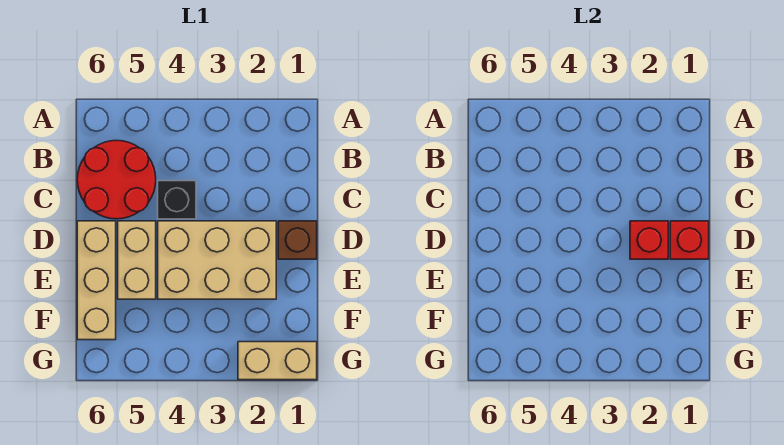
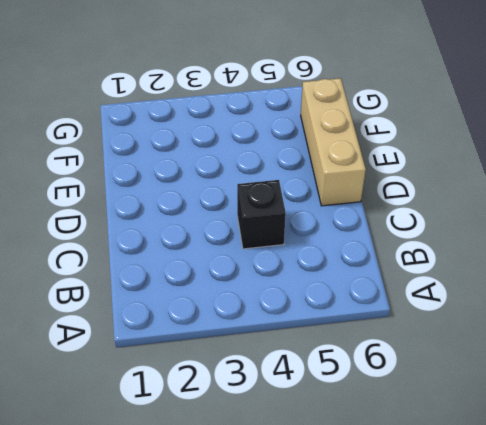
none -> red 2x2 round brick [77,140,156,219]
none -> brown 1x1 brick [278,221,317,259]

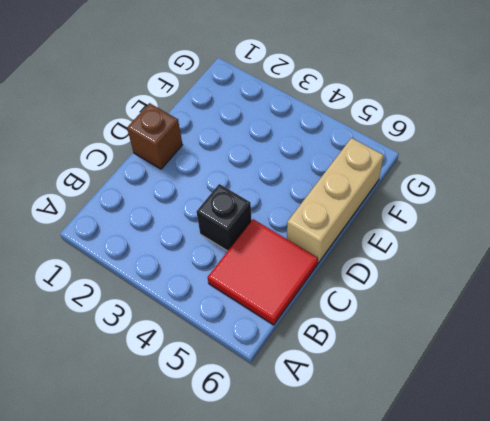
red 2x2 tile [208,219,318,325] -> red 2x2 round brick [77,140,156,219]
none -> tan 2x3 brick [158,221,276,299]
none -> tan 1x2 brick [118,221,156,299]

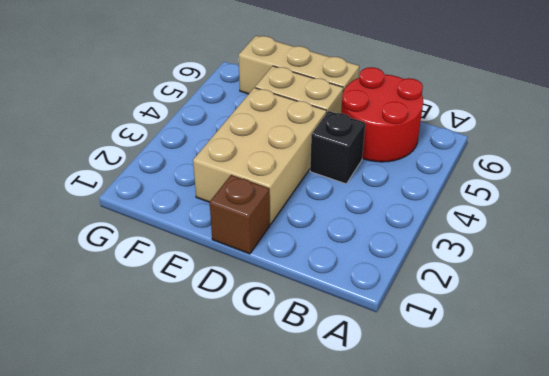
none -> tan 1x2 brick [238,342,317,380]
none -> red 1x1 brick [670,221,709,259]

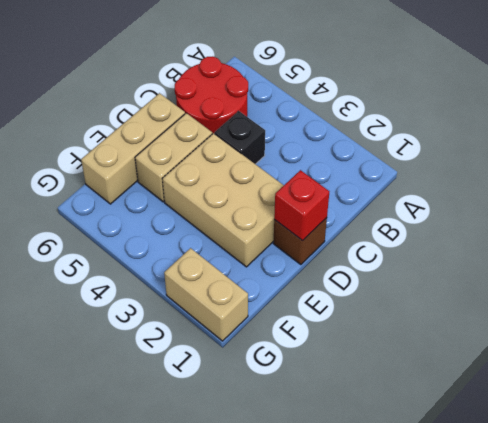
none -> red 1x1 brick [630,221,668,259]

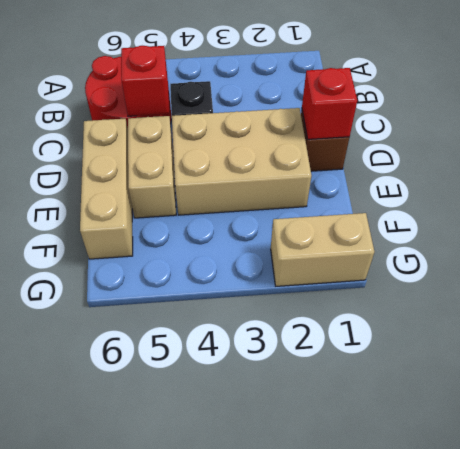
red 1x1 brick [121,46,169,116] -> red 1x1 brick moved to [630,221,668,259]

